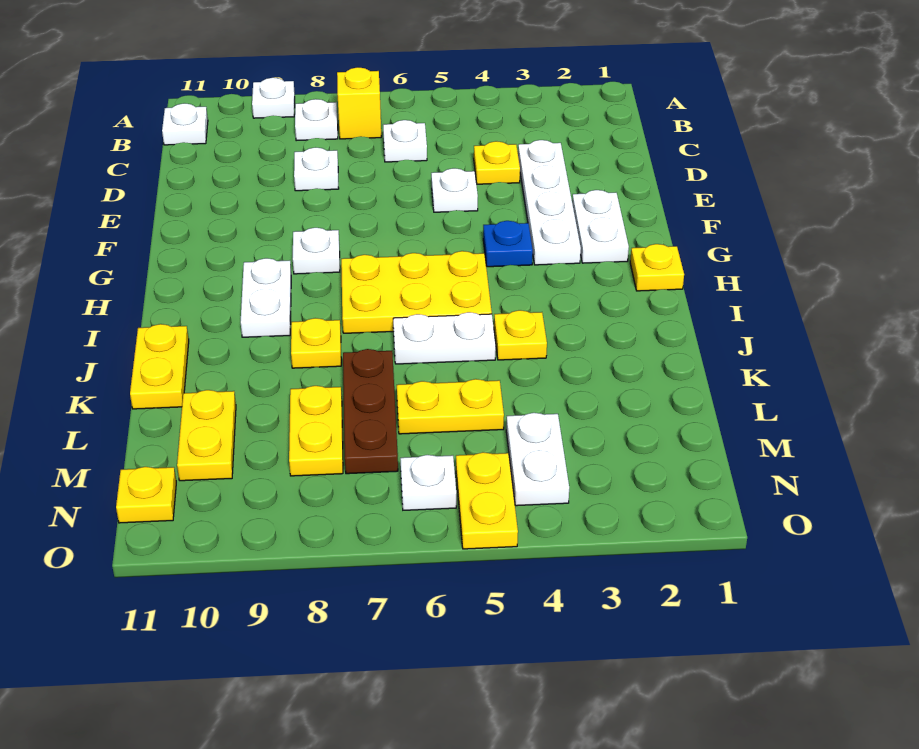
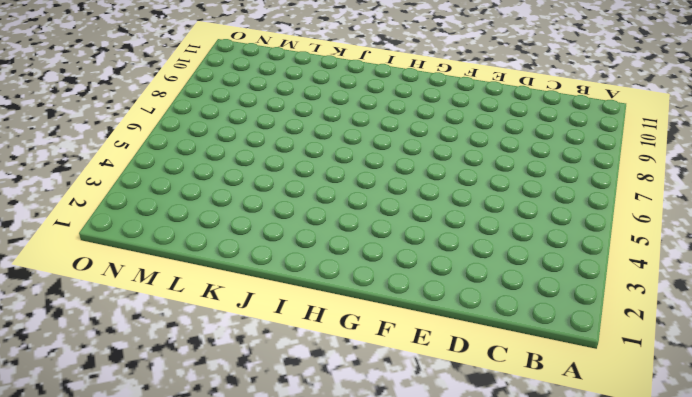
none -> white 1x1 plate [252,78,295,118]
none -> yellow 1x1 brick [337,67,381,139]
none -> white 1x1 plate [295,99,338,141]

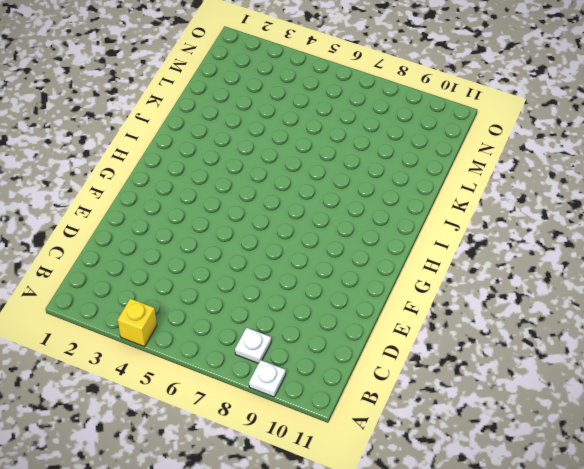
yellow 1x1 brick [118,299,157,347] -> yellow 1x1 brick moved to [337,67,381,139]
none -> white 1x1 plate [162,103,208,145]
none -> white 1x1 plate [383,120,427,162]
none -> white 1x4 plate [518,140,581,265]

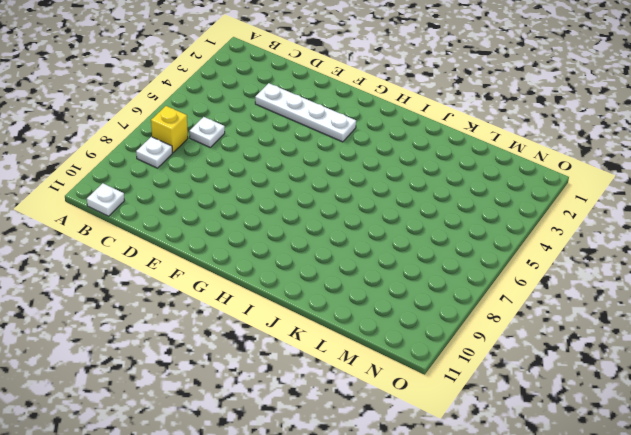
none -> white 1x1 plate [252,78,295,118]
none -> yellow 1x1 plate [474,141,520,184]
none -> white 1x1 plate [294,148,339,191]

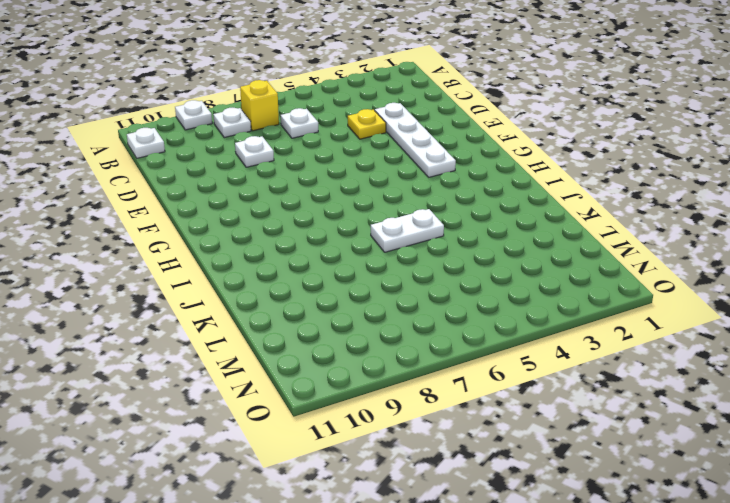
none -> white 1x1 plate [431,168,478,212]
none -> white 1x2 plate [572,190,629,263]
none -> blue 1x1 plate [483,221,533,267]

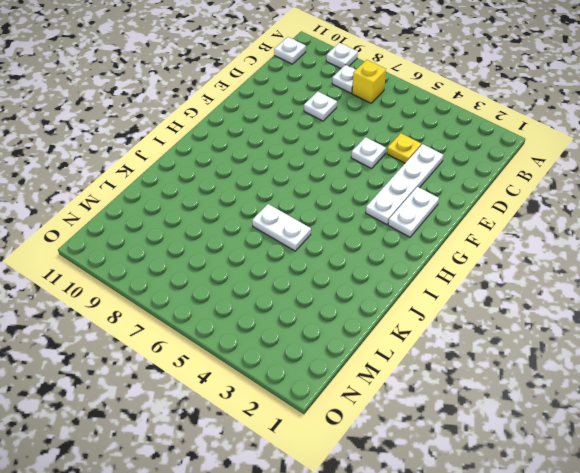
none -> white 1x1 plate [383,120,427,162]
none -> blue 1x1 plate [483,221,533,267]
none -> white 1x1 plate [293,228,340,274]

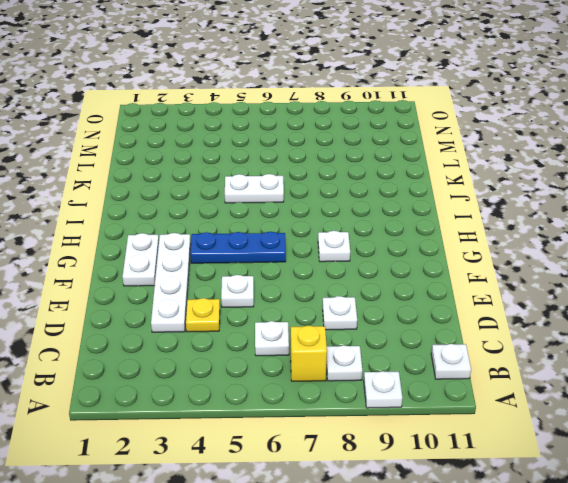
blue 1x3 plate [190,232,286,263] -> blue 1x1 plate [483,221,533,267]
none -> yellow 1x1 plate [630,244,684,291]
none -> yellow 2x3 plate [341,251,492,333]
none -> white 1x2 plate [241,258,291,337]

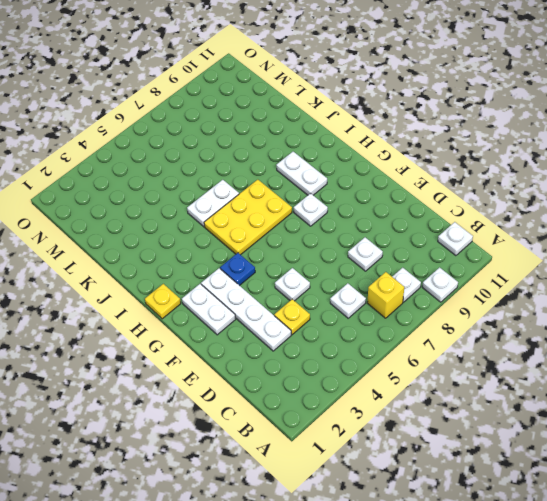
none -> yellow 1x1 plate [494,310,547,360]
none -> yellow 1x1 plate [291,318,341,368]
none -> yellow 1x2 plate [130,324,189,409]

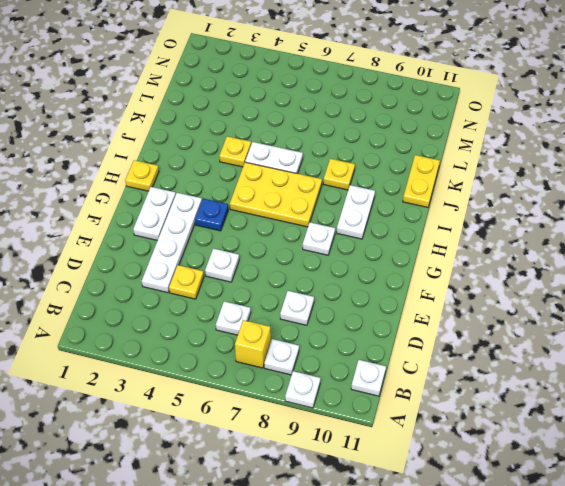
none -> brown 1x3 plate [343,349,398,474]
none -> yellow 1x2 plate [397,379,504,434]
none -> yellow 1x2 plate [289,386,343,476]

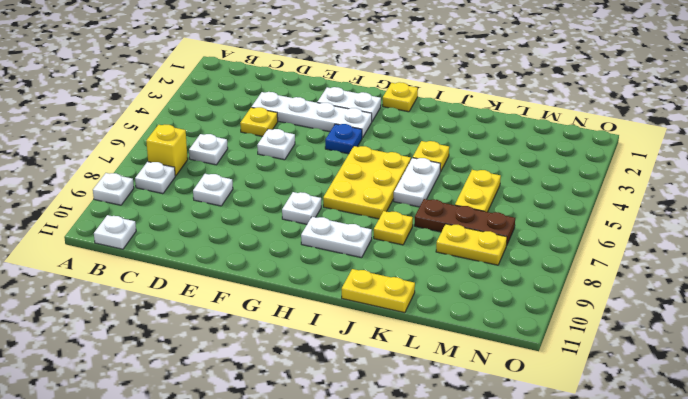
none -> yellow 1x2 plate [177,390,236,481]
none -> white 1x2 plate [506,413,569,506]
none -> yellow 1x2 plate [456,452,518,549]

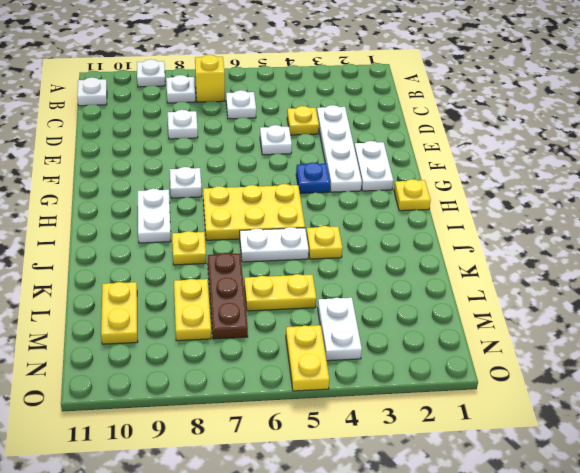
none -> yellow 1x2 plate [130,324,189,409]
none -> white 1x1 plate [400,455,456,510]
none -> yellow 1x1 plate [116,467,176,523]

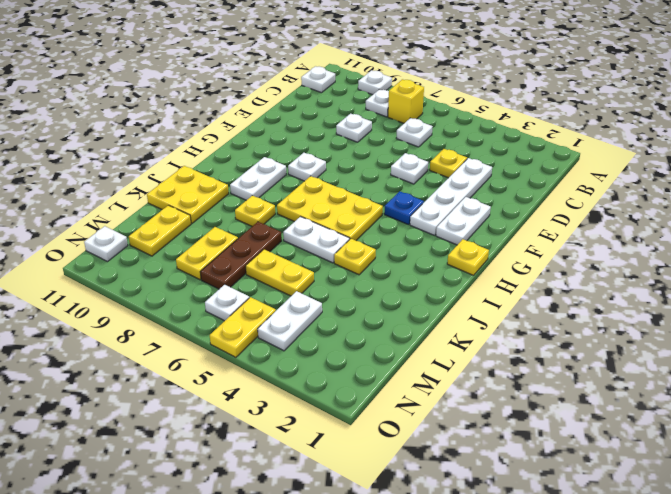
yellow 2x2 plate [147,166,229,223] -> yellow 1x2 plate [130,324,189,409]
white 1x1 plate [84,226,128,262] -> yellow 1x1 plate [116,467,176,523]

